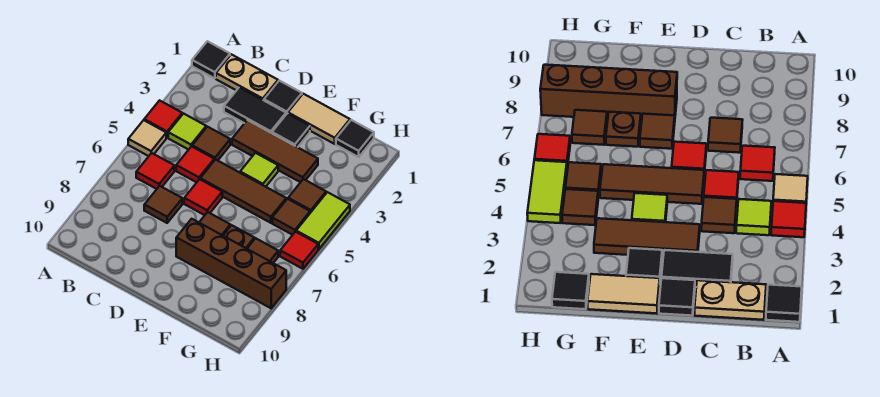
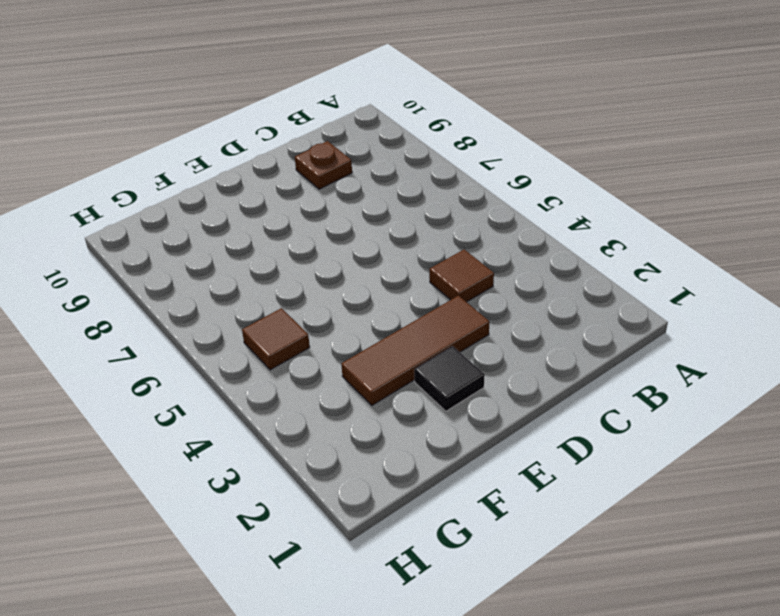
brown 1x1 plate [295,141,352,189] -> brown 1x1 plate moved to [223,225,254,249]
none -> black 1x1 tile [192,41,230,78]
none -> red 1x1 tile [144,100,182,138]
none -> tan 1x1 tile [128,120,166,156]

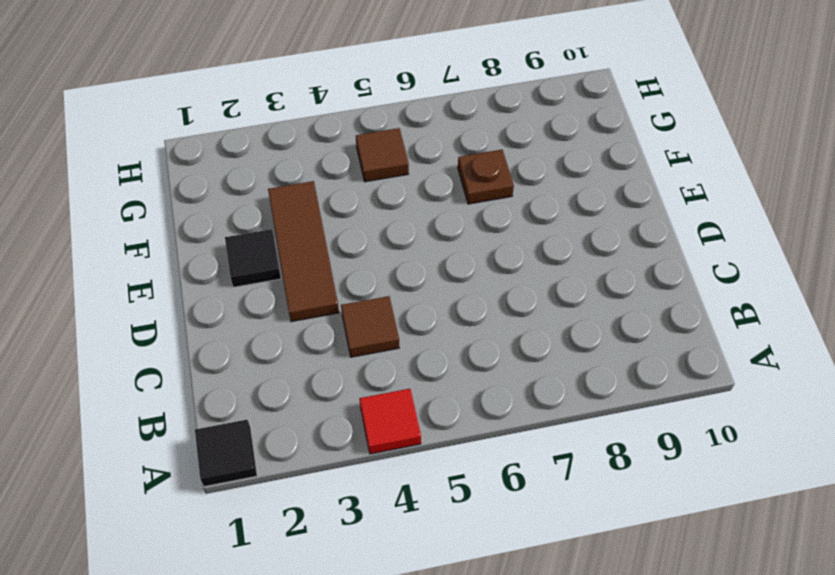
none -> tan 1x1 tile [128,120,166,156]
none -> tan 1x2 plate [216,54,278,100]
none -> lime 1x1 tile [168,114,206,150]

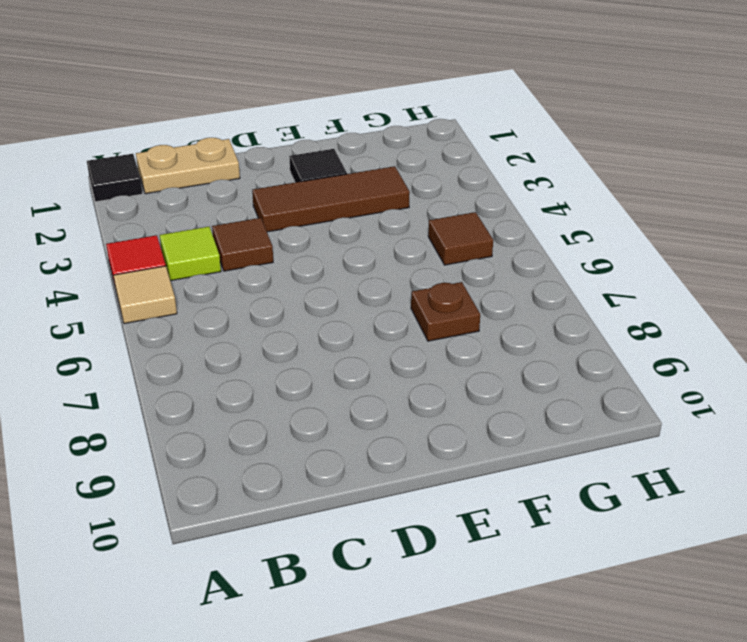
none -> red 1x1 tile [136,153,174,189]
none -> black 1x2 tile [224,87,286,133]
none -> red 1x1 tile [176,146,214,182]

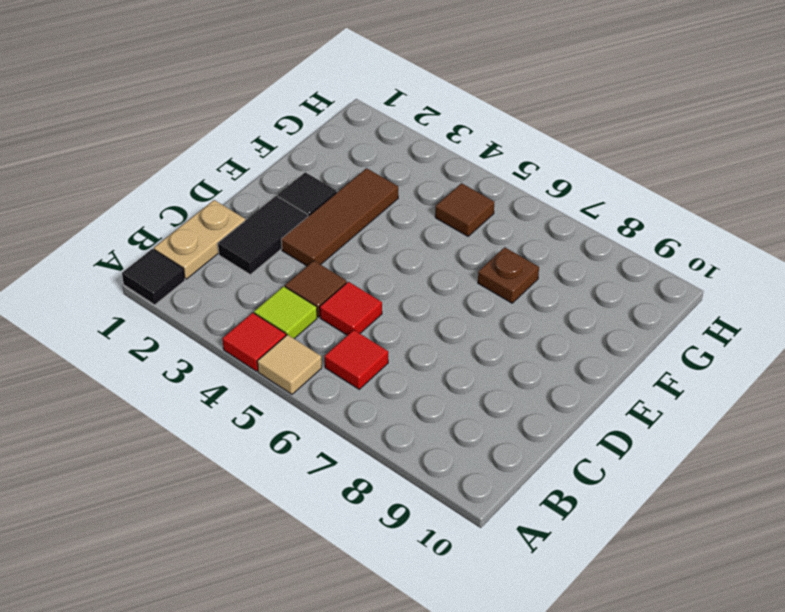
none -> brown 1x1 tile [144,186,182,223]
none -> black 1x1 tile [264,81,302,114]
none -> brown 1x3 tile [200,160,286,223]

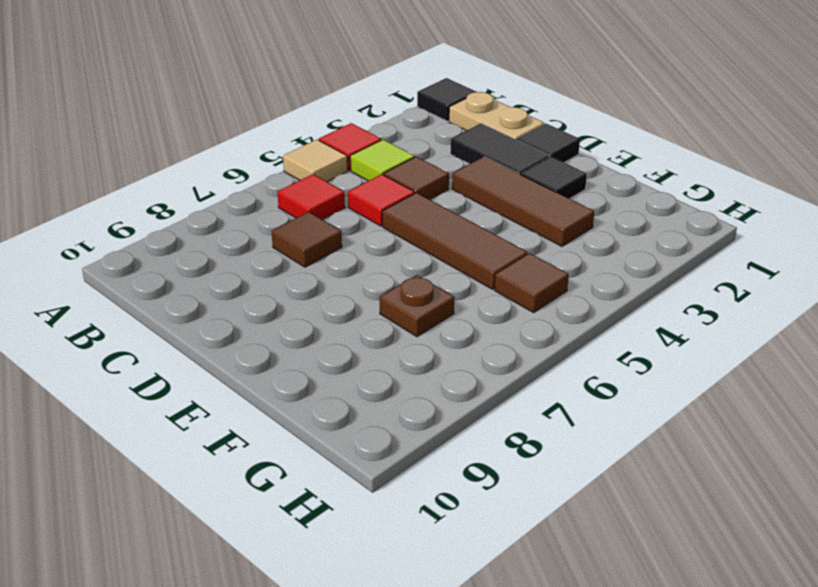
none -> red 1x1 tile [184,179,222,215]
none -> tan 1x2 tile [288,94,350,144]
none -> lime 1x1 tile [240,153,278,187]

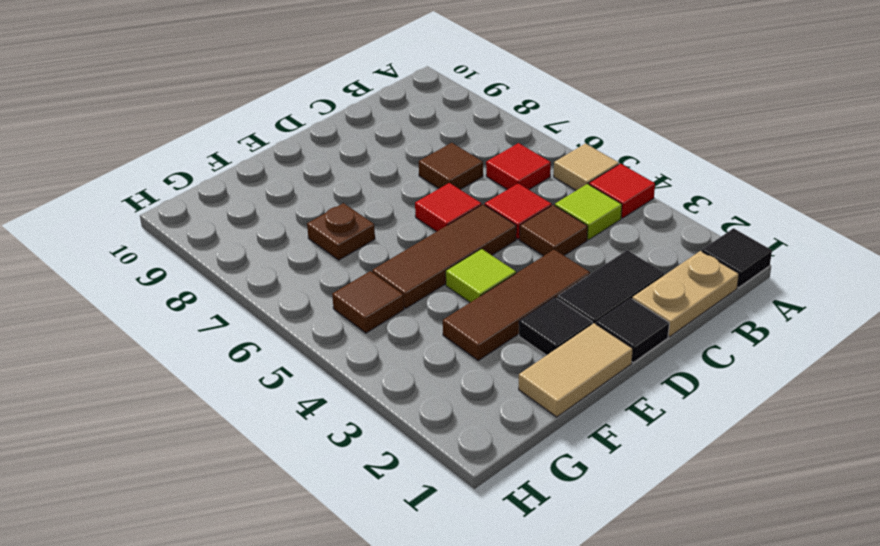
none -> brown 1x1 tile [199,212,230,235]
none -> brown 1x4 brick [176,219,286,308]
none -> black 1x1 tile [336,120,374,157]

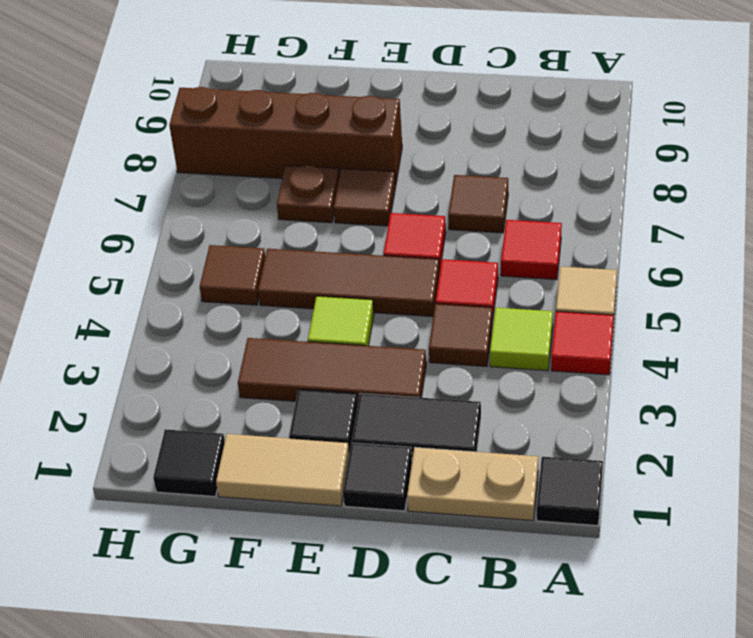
none -> brown 1x1 tile [288,179,326,213]
none -> brown 1x1 tile [247,238,278,263]
none -> lime 1x2 tile [296,192,350,249]

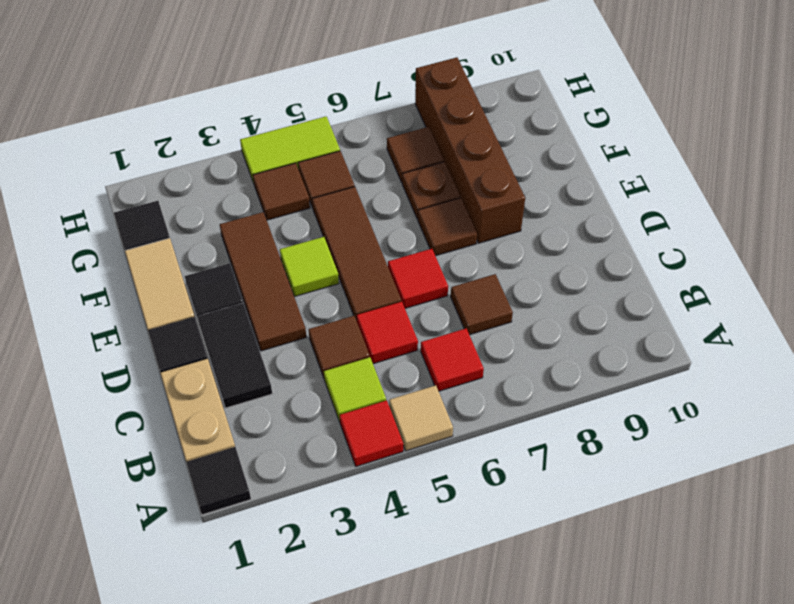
none -> red 1x1 tile [280,232,318,269]

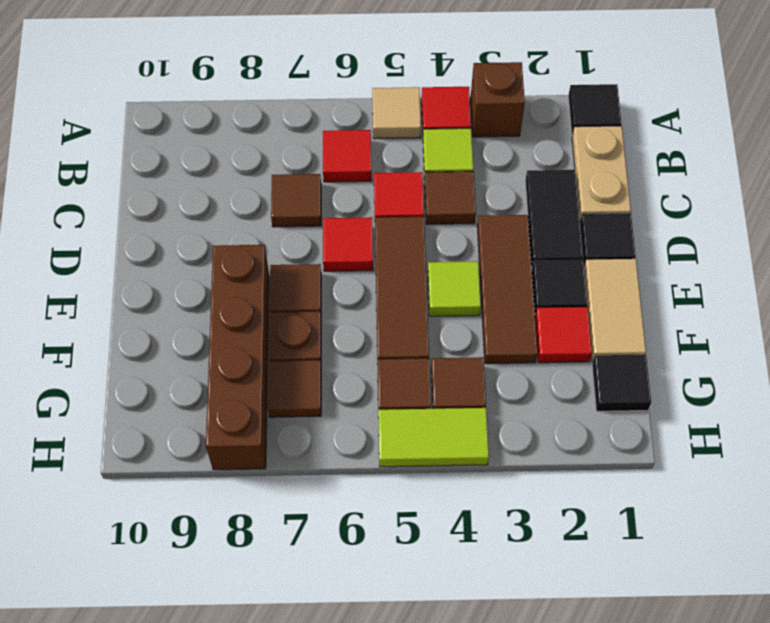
brown 1x1 brick [470,62,525,137] -> none
red 1x1 tile [535,307,592,363] -> red 1x1 tile moved to [280,232,318,269]

